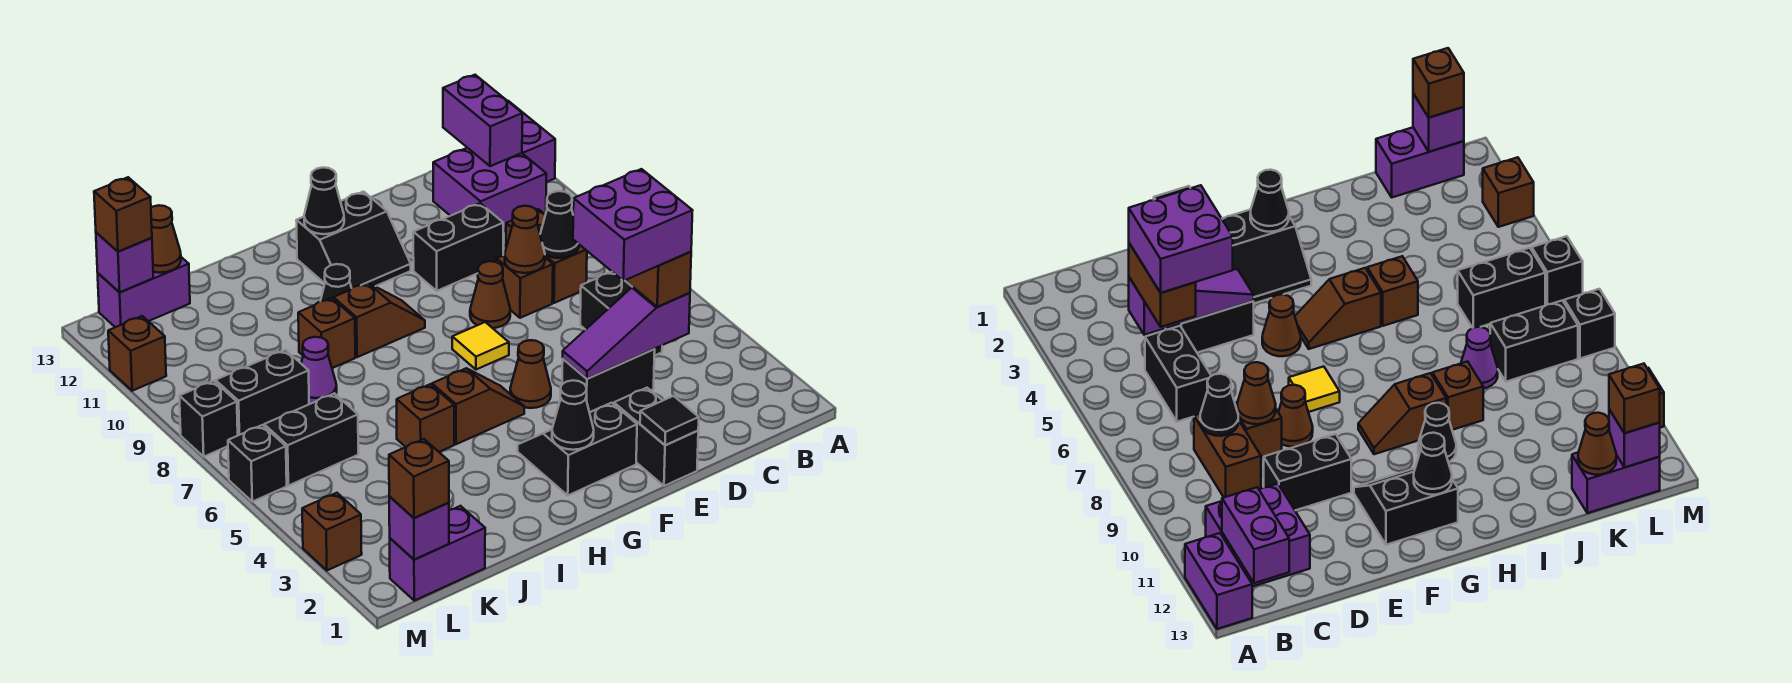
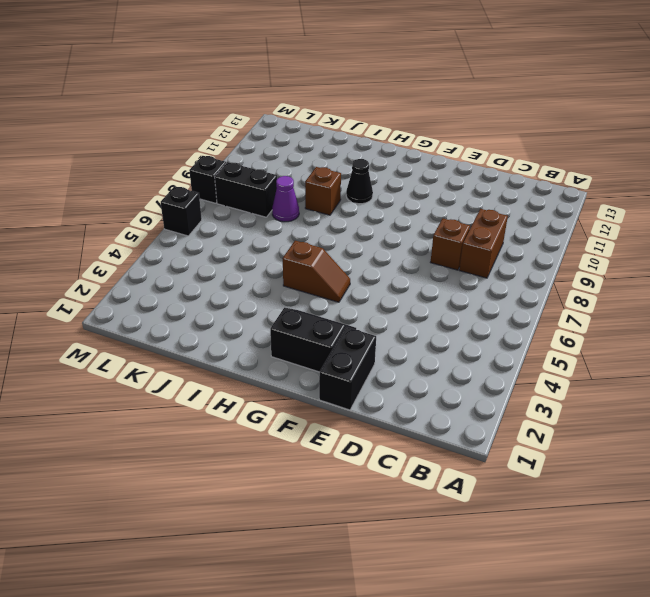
none -> purple 1x2 brick [508,101,555,182]
none -> purple 2x2 brick [433,148,546,231]
none -> black 1x2 brick [580,272,662,356]
none -> black 1x2 brick [562,349,655,412]

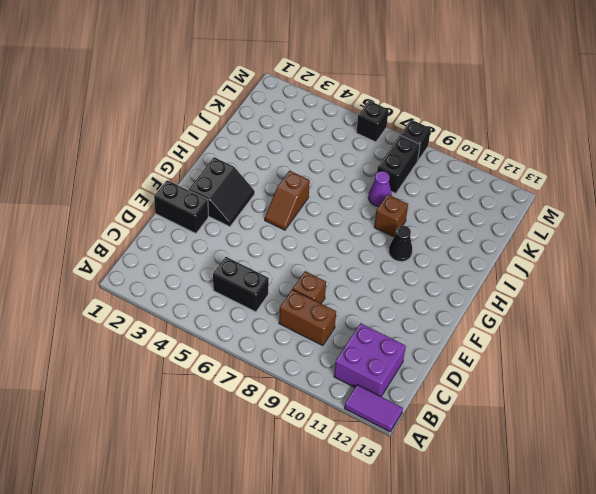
purple 1x2 tile [345,385,403,432] -> purple 1x2 brick [508,101,555,182]
none -> black 1x2 brick [562,349,655,412]
none -> black 1x2 brick [413,203,503,291]
none -> brown 1x1 cone [470,261,510,328]
none -> brown 1x1 cone [510,340,551,408]

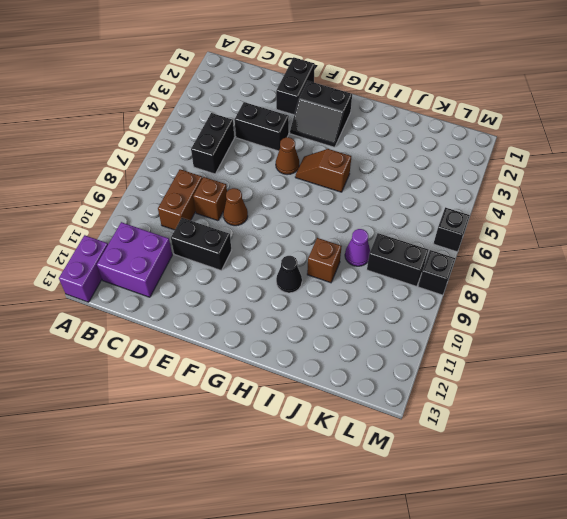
none -> yellow 1x1 tile [452,322,509,370]
none -> black 2x2 slope [296,192,411,288]
none -> brown 1x2 slope [333,283,425,357]
none -> brown 1x1 brick [397,384,454,452]

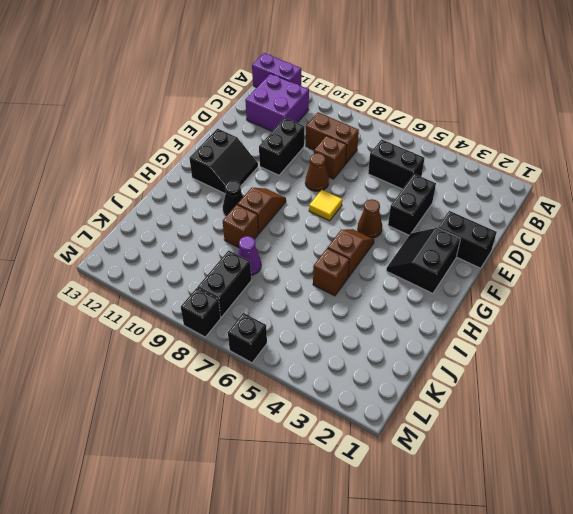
none -> purple 1x2 brick [390,506,485,601]
none -> black 1x2 brick [264,393,358,486]
none -> purple 1x2 brick [98,257,190,327]
none -> brown 1x1 brick [302,493,362,570]

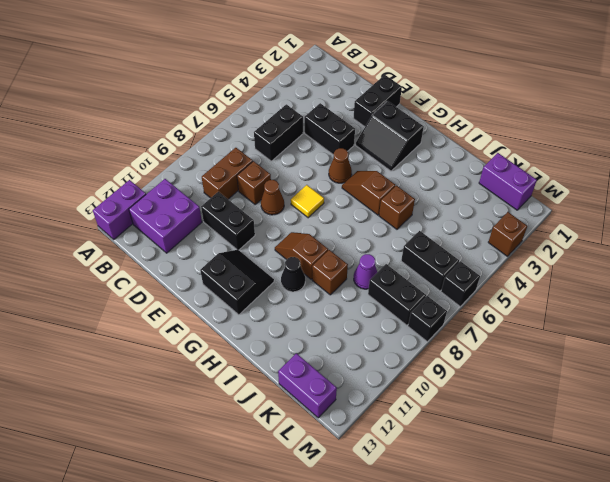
none -> brown 1x1 brick [108,316,166,391]
none -> purple 1x2 brick [443,75,522,166]
none -> purple 1x3 slope [563,287,690,379]
none -> black 1x1 cone [540,191,579,258]

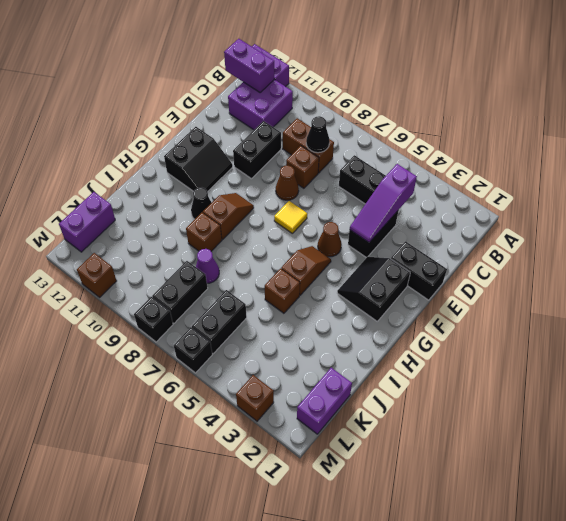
none -> brown 1x1 cone [505,206,545,273]
none -> black 1x1 tile [640,396,699,445]
none -> black 1x1 cone [552,380,594,450]
none -> black 1x1 cone [304,167,344,234]

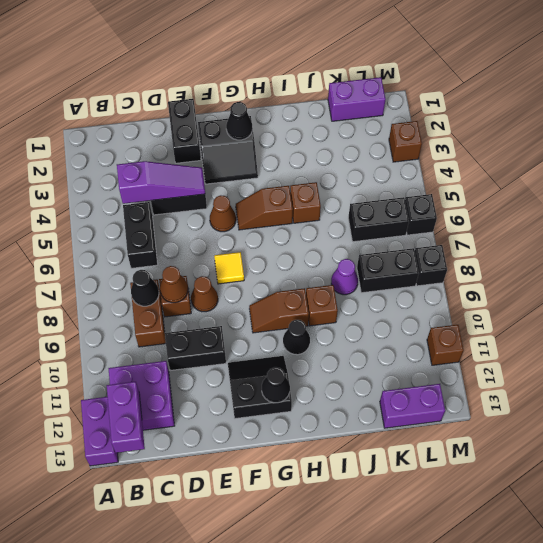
none -> black 1x1 tile [640,396,699,445]
none -> brown 1x1 cone [151,205,181,273]
none -> purple 1x1 brick [389,497,449,560]
none -> purple 1x1 brick [96,232,153,292]

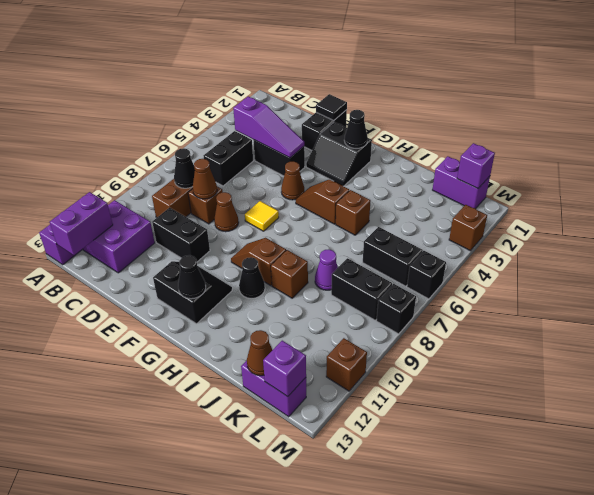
none -> brown 1x2 brick [625,252,691,307]
none -> brown 1x1 brick [389,439,449,518]
none -> brown 1x1 brick [94,177,152,252]
none -> purple 2x2 brick [573,169,693,281]

